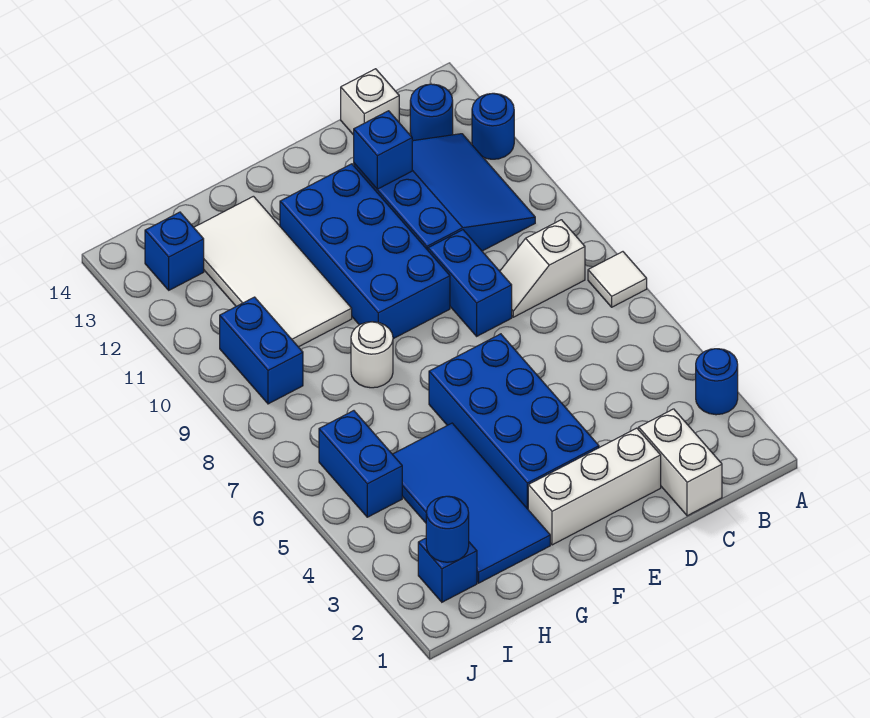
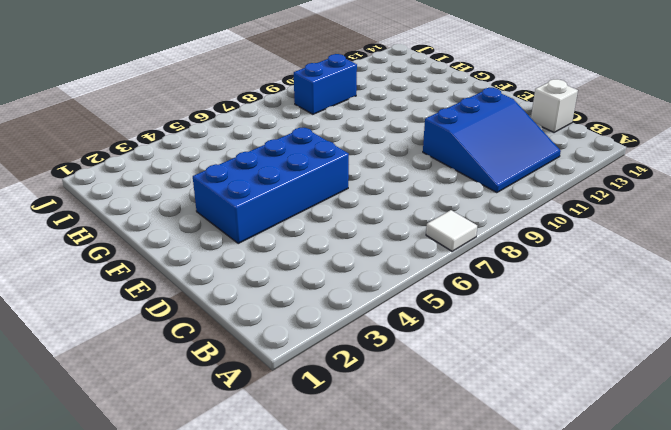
none -> blue 1x1 round brick [696,349,738,415]
none -> blue 1x1 round brick [472,93,514,159]
none -> white 1x2 slope [500,220,585,317]

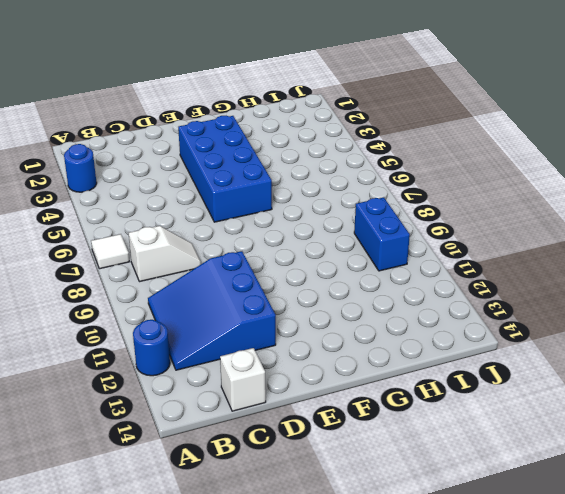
none -> blue 1x1 round brick [410,84,453,141]
none -> white 1x2 brick [639,409,722,516]
none -> white 1x3 brick [528,428,661,545]

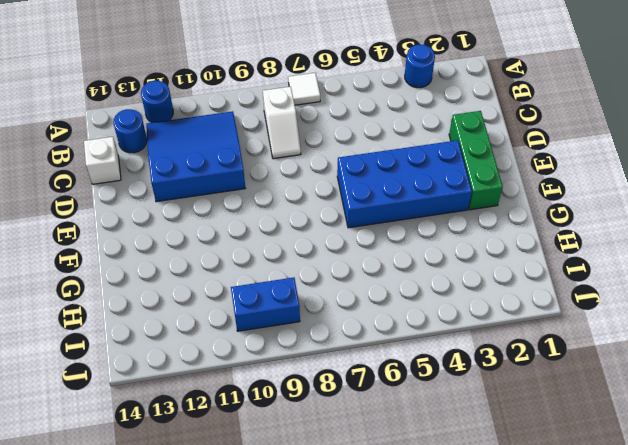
green 1x3 brick [449,111,503,210] -> white 1x3 brick [528,428,661,545]
none -> white 1x2 brick [639,409,722,516]
none -> blue 1x2 brick [428,230,512,336]
none -> blue 2x4 brick [280,164,450,339]

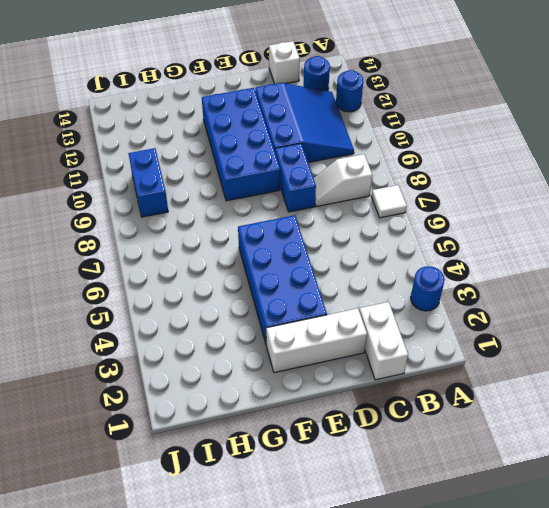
none -> blue 2x4 tile [393,423,550,583]
none -> white 1x1 round brick [351,322,393,388]
none -> white 2x4 tile [194,196,352,347]

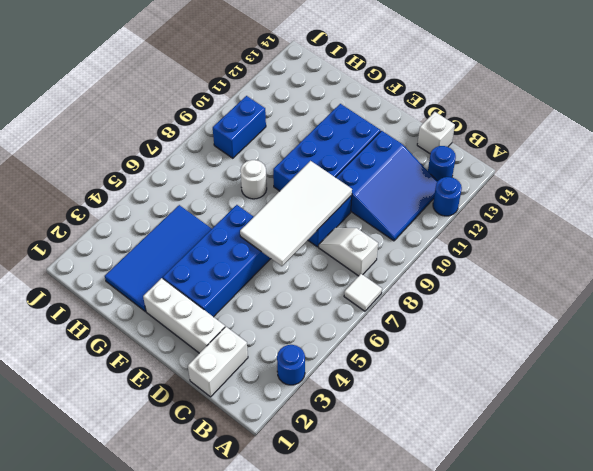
white 2x4 tile [240,161,352,266] -> white 2x4 tile moved to [194,196,352,347]
none -> blue 1x1 brick [418,538,477,602]
none -> blue 1x2 brick [319,411,402,517]
none -> blue 1x1 brick [145,212,204,290]

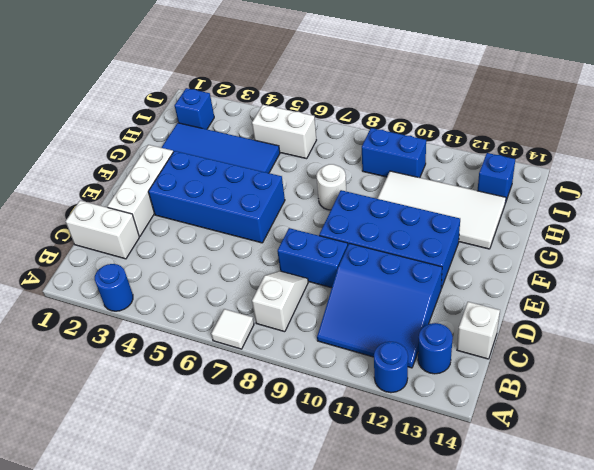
white 1x2 brick [252,105,316,159] -> blue 1x2 brick [319,411,402,517]
none -> blue 1x1 brick [354,111,412,189]
none -> blue 1x1 round brick [426,496,469,562]

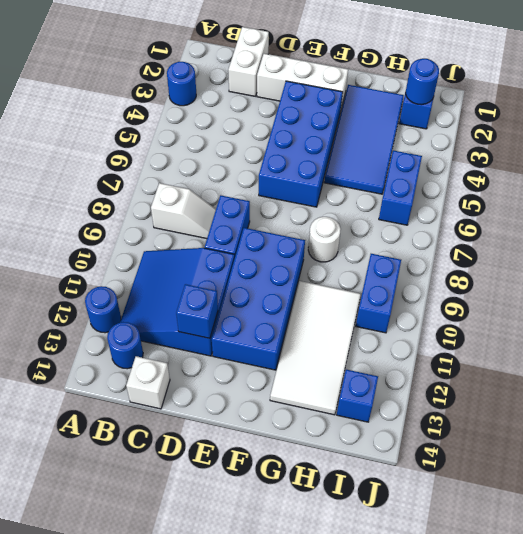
none -> white 1x1 tile [588,252,647,307]

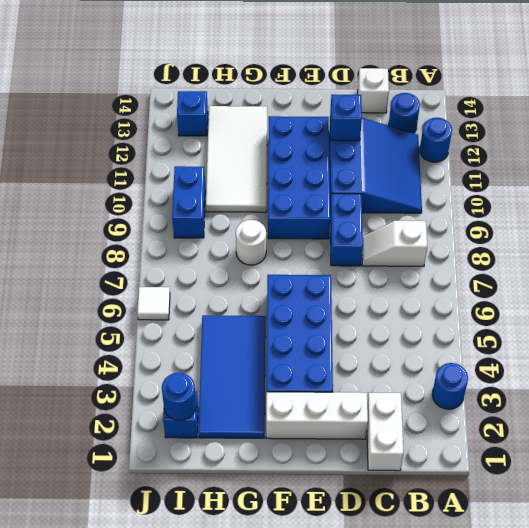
white 1x1 tile [137,287,170,320] -> white 1x1 tile moved to [588,252,647,307]
none -> blue 1x2 brick [319,411,402,517]

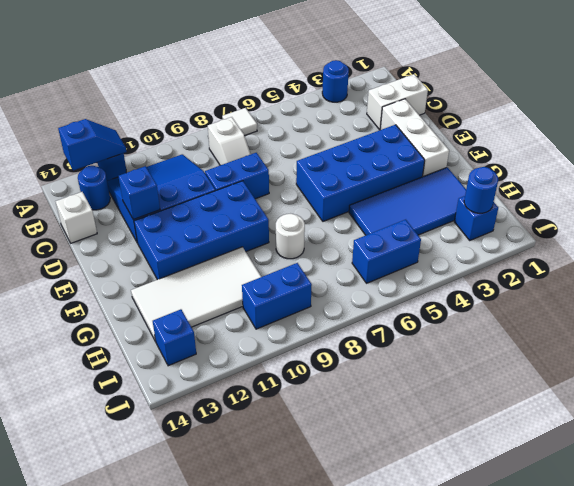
blue 1x2 slope [58,119,127,171] -> none

